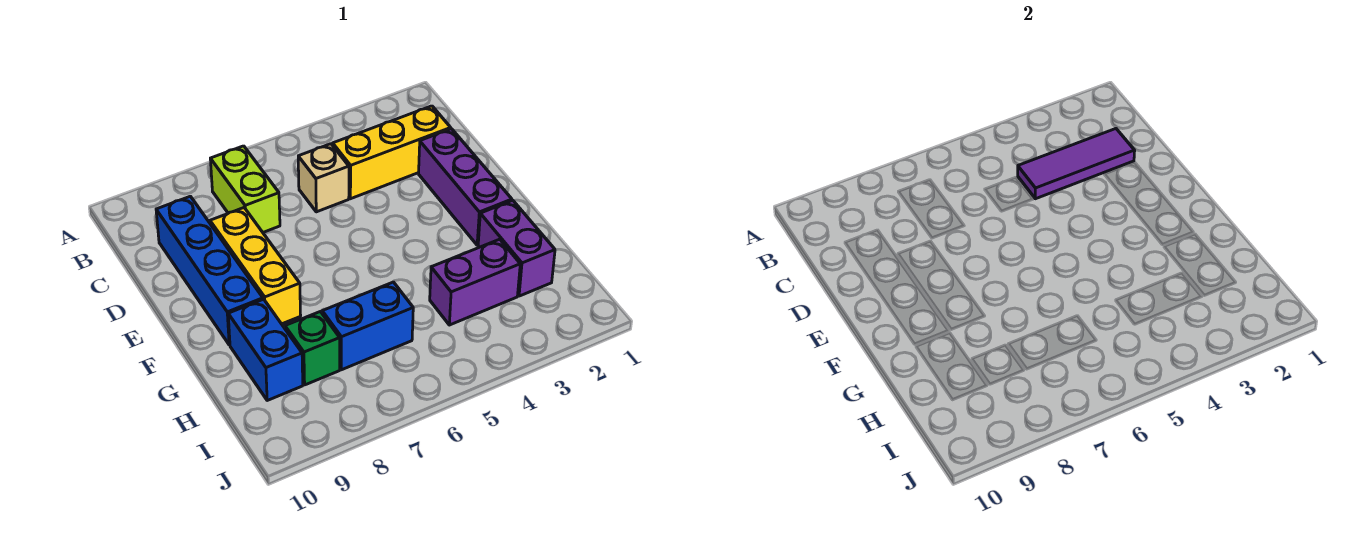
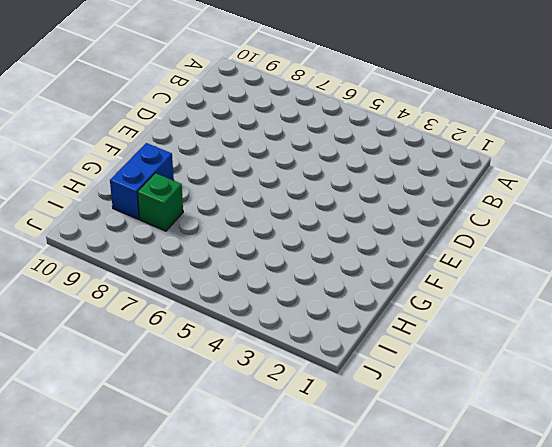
none -> lime 1x2 brick [210,146,280,232]
none -> yellow 1x3 brick [333,106,451,199]
none -> tan 1x1 brick [298,144,349,212]

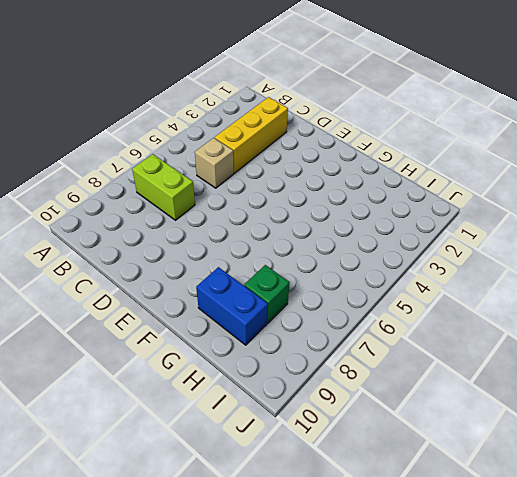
none -> blue 1x4 brick [156,196,263,345]
none -> purple 1x3 brick [419,129,512,245]
none -> yellow 1x3 brick [210,208,301,324]

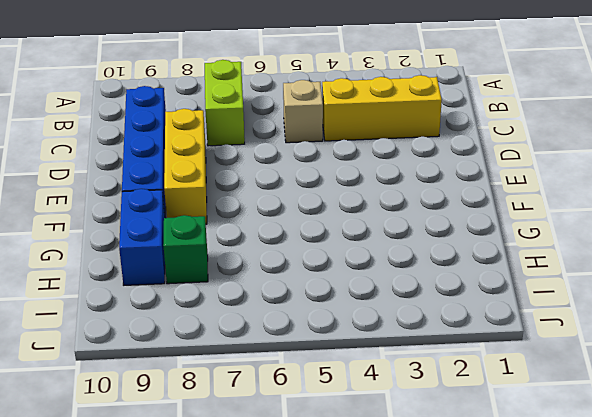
none -> purple 1x3 brick [419,129,512,245]
none -> purple 1x2 brick [478,200,555,296]
none -> purple 1x2 brick [430,239,520,325]

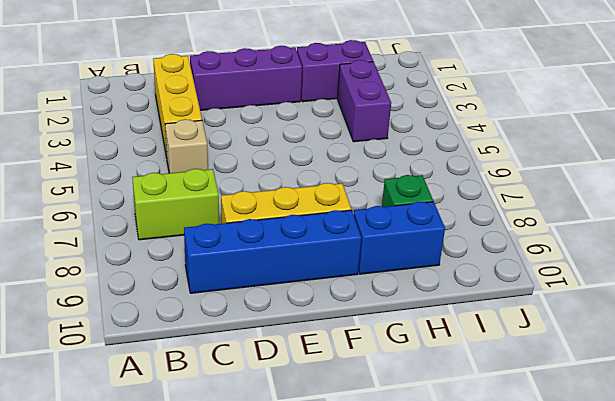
none -> blue 1x2 brick [322,282,413,370]
none -> purple 1x3 tile [1018,129,1135,199]

